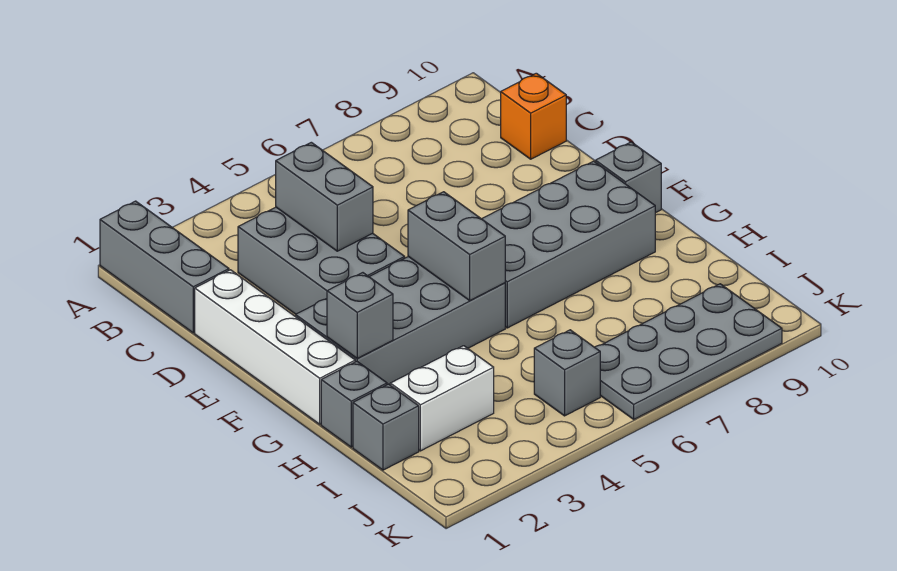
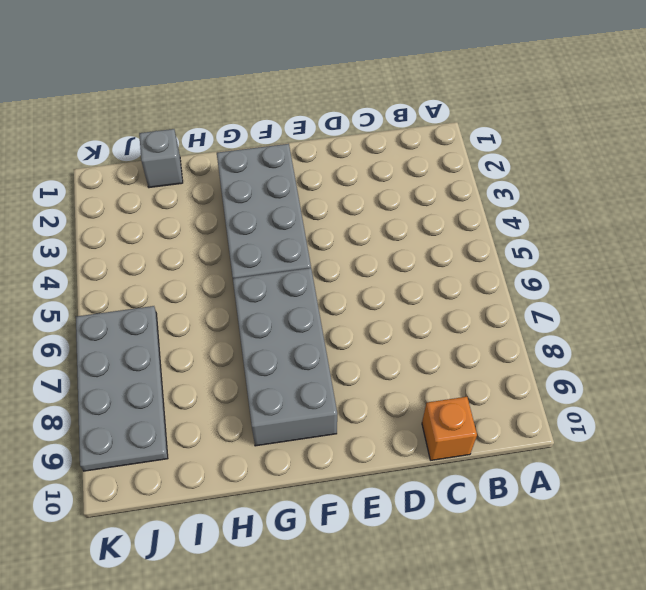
none -> grey 1x3 brick [100,201,229,333]
none -> grey 2x3 brick [238,207,405,314]
none -> white 1x4 brick [195,270,355,424]

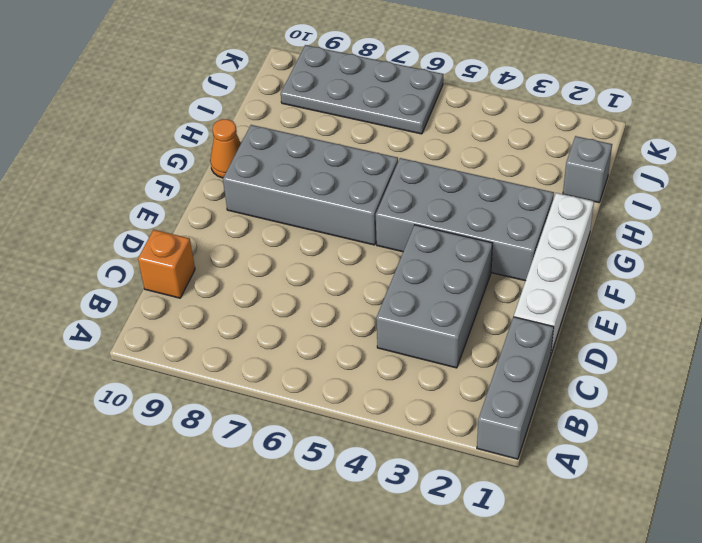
orange 1x1 cone [210,119,241,178] -> none
none -> grey 1x1 brick [595,142,661,213]
none -> grey 1x1 brick [321,361,387,447]
none -> white 1x2 brick [390,346,494,451]

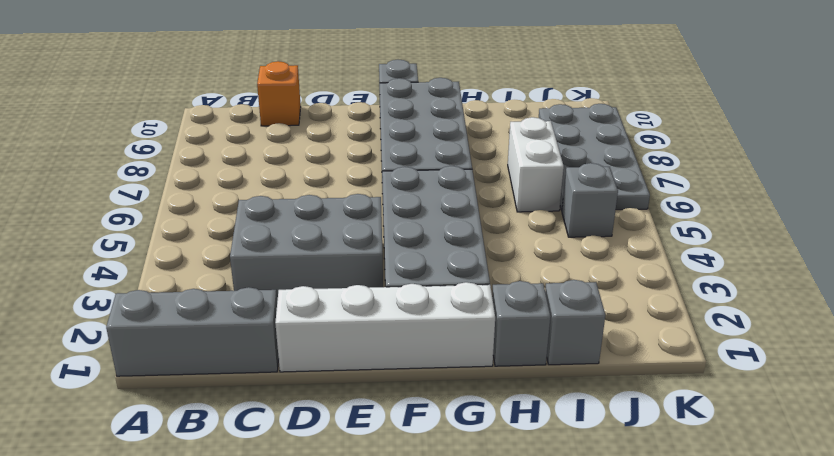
white 1x2 brick [508,117,564,212] -> white 1x2 brick moved to [390,346,494,451]
none -> grey 1x2 brick [275,142,373,251]
none -> grey 1x2 brick [408,192,505,300]
none -> grey 1x1 brick [327,273,393,358]

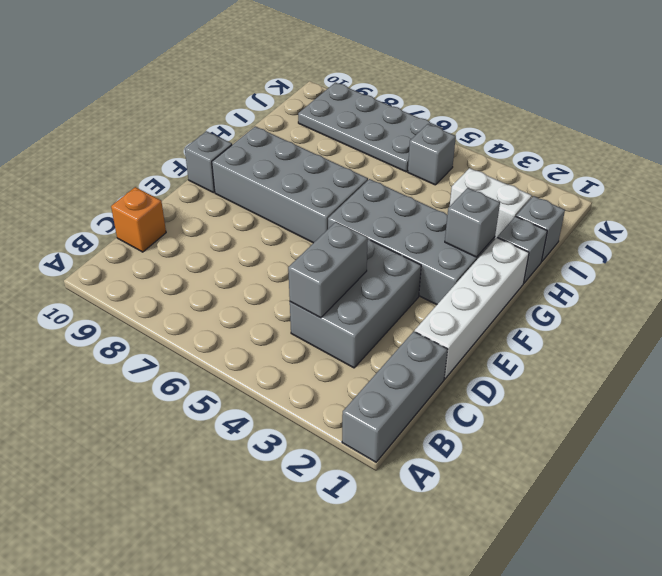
none -> grey 1x2 brick [408,192,505,300]

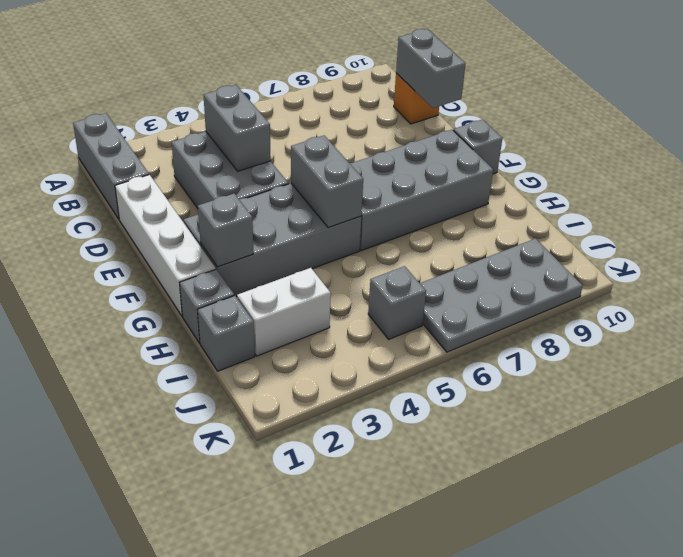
grey 1x2 brick [396,29,466,108] -> none

